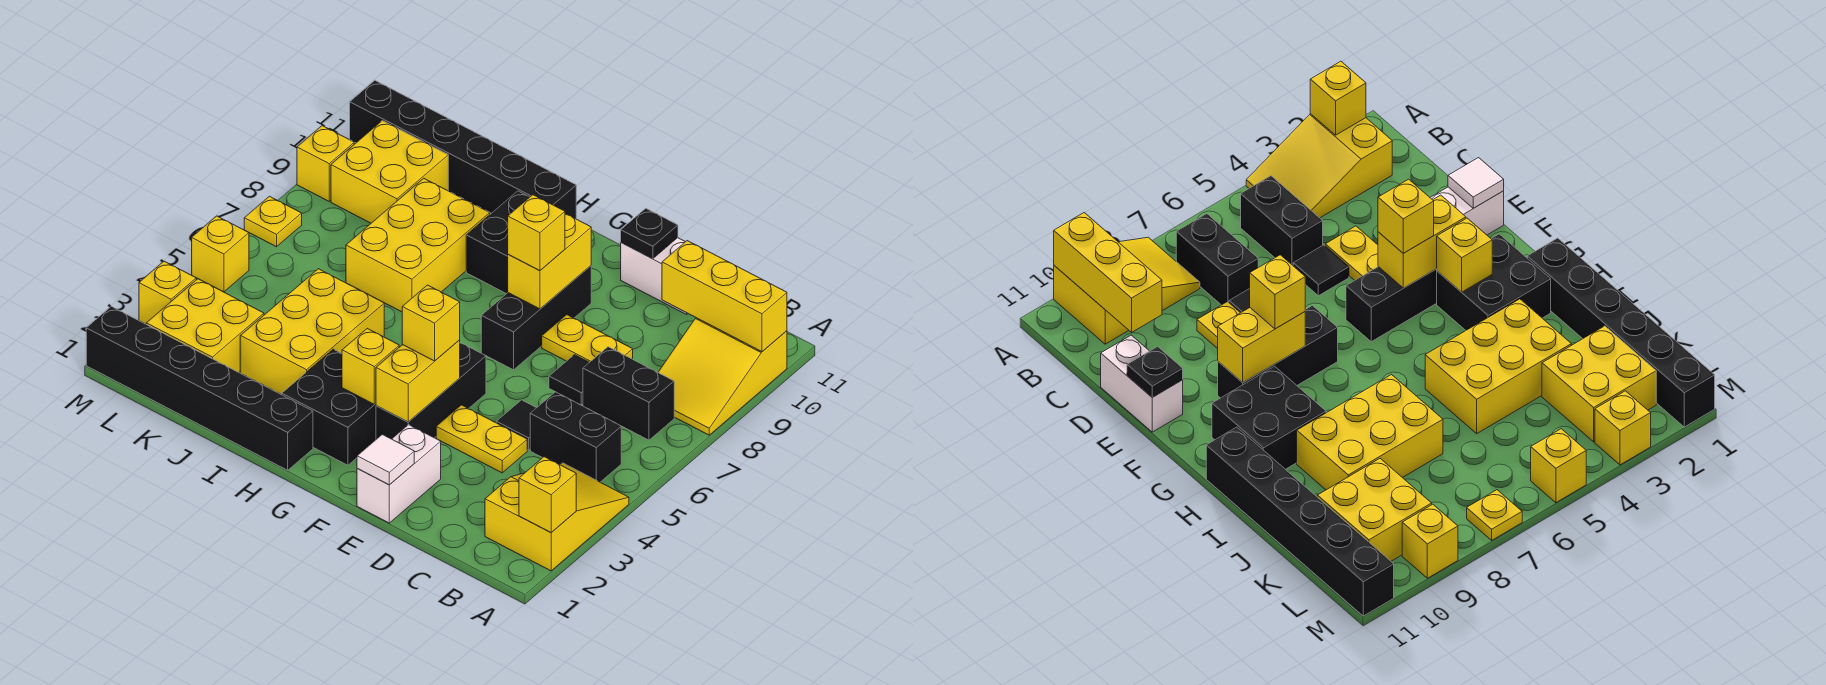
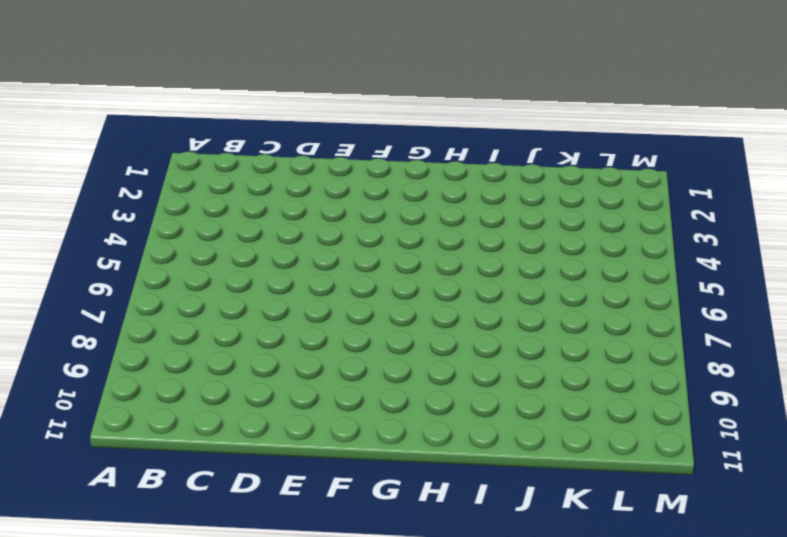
none -> yellow 2x3 slope [485,463,629,571]
none -> yellow 2x3 slope [658,318,787,435]
none -> black 1x2 brick [530,392,621,482]
none -> black 1x2 brick [583,347,674,440]

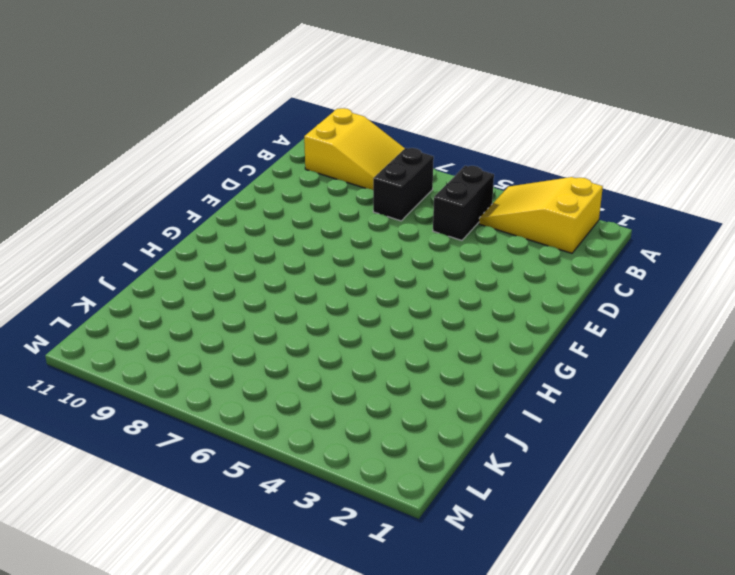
none -> yellow 1x2 plate [436,405,527,473]
none -> black 1x1 tile [496,400,536,450]
none -> black 1x1 tile [549,355,589,405]
none -> yellow 1x2 plate [542,315,633,363]

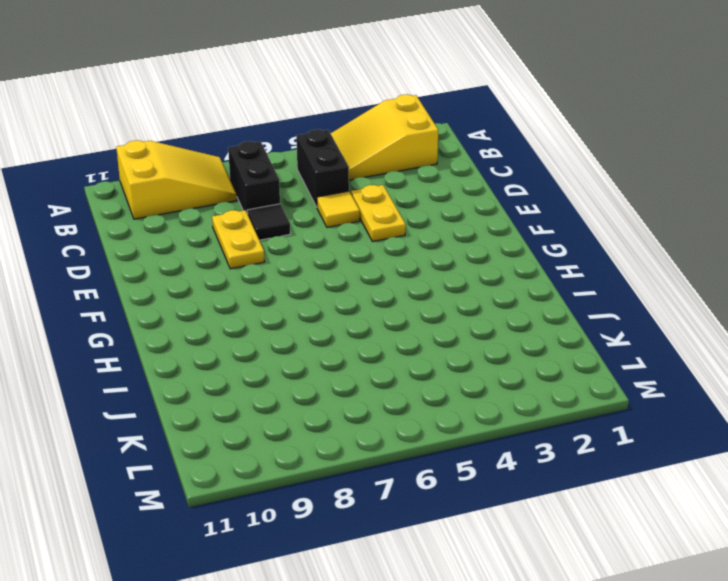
yellow 1x1 tile [317,191,360,227] -> black 1x1 tile [496,400,536,450]
none -> white 1x2 brick [621,238,688,314]
none -> white 1x2 brick [357,425,441,523]
none -> black 1x3 brick [376,343,486,439]
none -> black 1x3 brick [481,266,591,370]

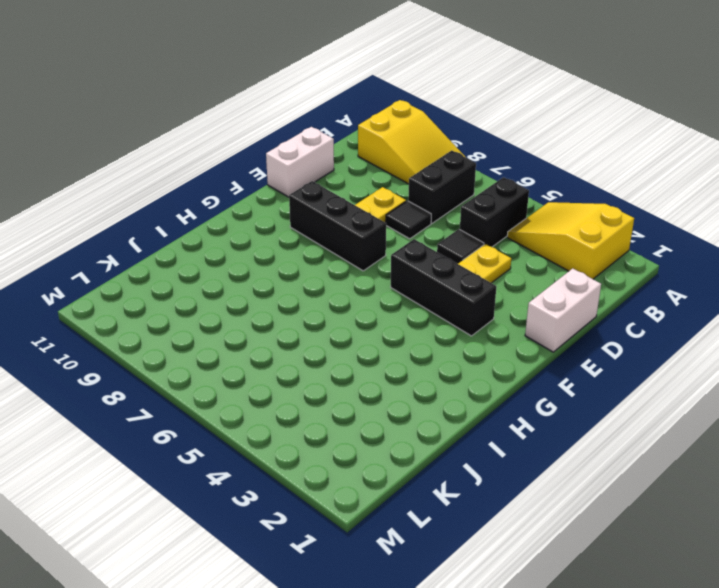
white 1x2 brick [525,268,601,352] -> white 1x2 brick turned to [357,425,441,523]
none -> black 2x2 brick [282,349,376,465]
none -> black 2x2 brick [466,191,529,294]
none -> black 1x6 brick [86,306,313,470]
none -> black 1x6 brick [350,81,576,219]

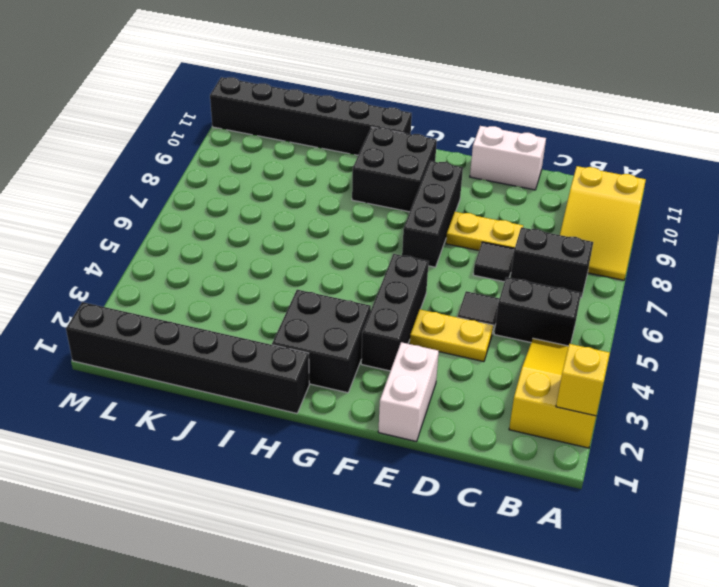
none -> yellow 2x3 brick [240,269,384,395]
none -> yellow 2x3 brick [346,178,490,312]
none -> yellow 2x2 brick [146,279,264,372]
none -> yellow 2x2 brick [331,121,448,223]

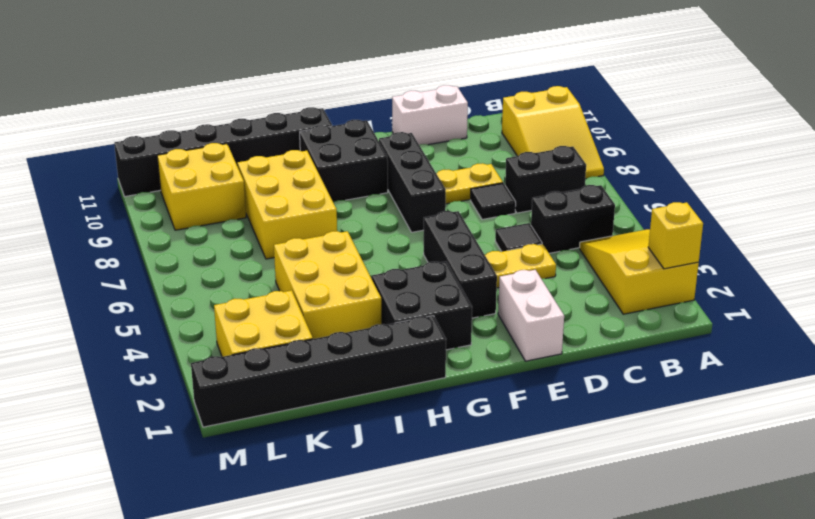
none -> yellow 1x1 brick [139,261,196,324]
none -> yellow 1x1 brick [192,216,249,292]
none -> yellow 1x1 plate [244,196,302,247]
none -> yellow 1x1 brick [297,126,354,201]

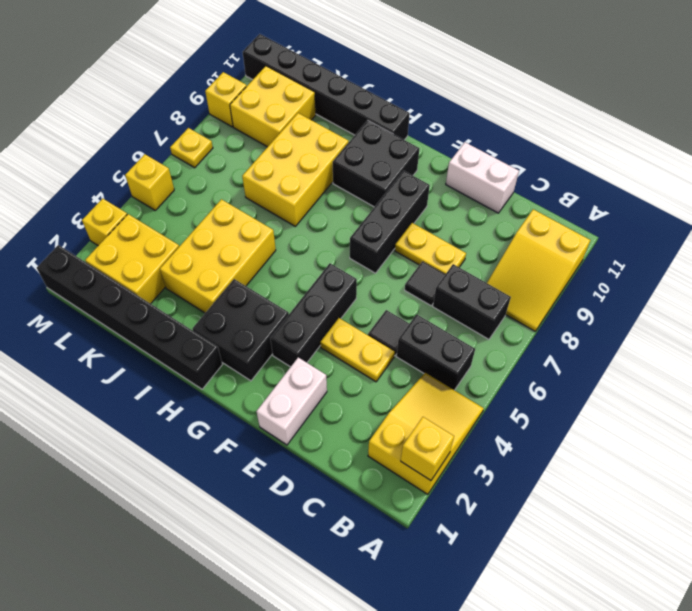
none -> yellow 1x3 brick [662,241,787,352]
none -> white 1x1 tile [357,434,414,485]
none -> black 1x1 plate [621,208,678,259]
none -> yellow 1x2 brick [376,340,460,422]

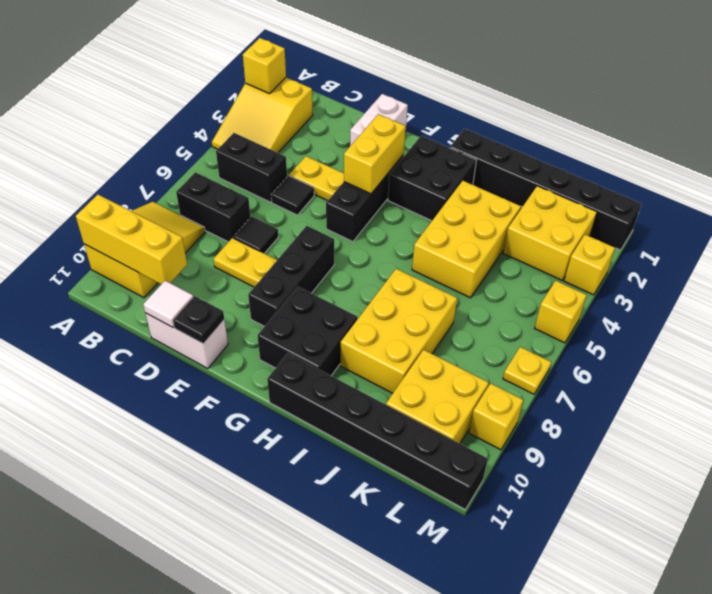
white 1x1 tile [143,281,193,327] -> white 1x1 tile moved to [357,434,414,485]
none -> yellow 1x2 brick [508,214,591,309]
none -> yellow 1x1 brick [342,328,399,404]
none -> yellow 1x1 brick [402,285,460,361]
none -> yellow 1x1 brick [508,195,565,271]

